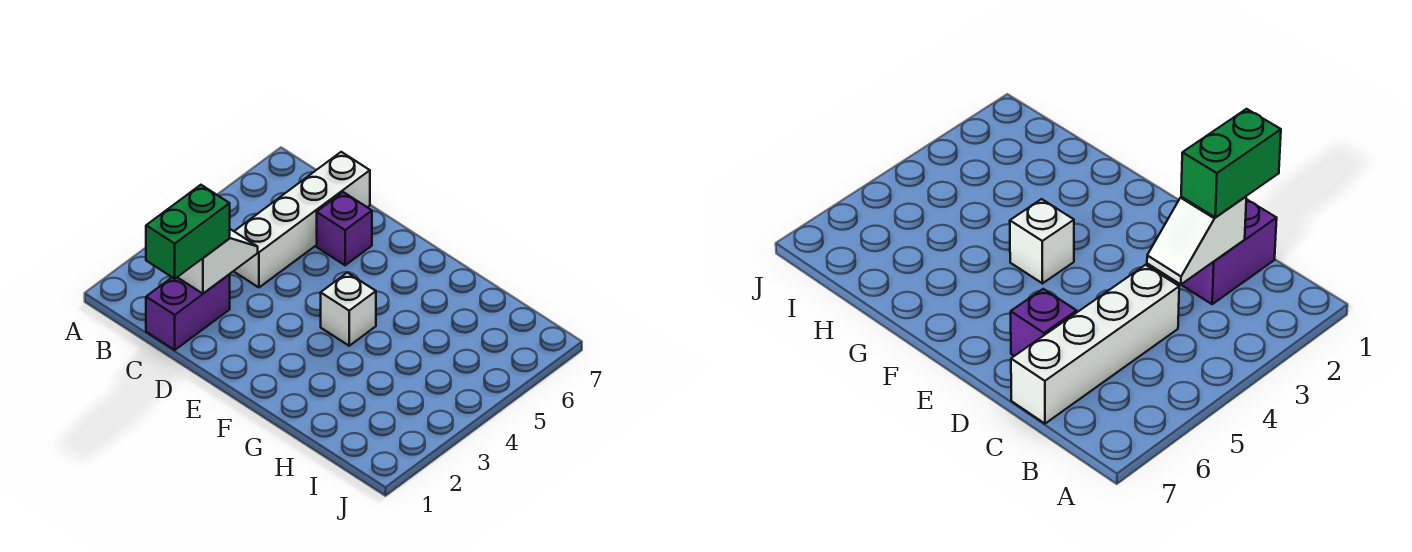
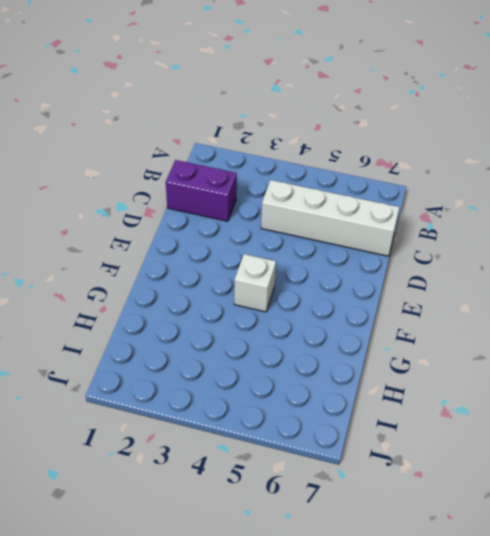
none -> purple 1x1 brick [317,192,372,265]
none -> white 1x2 slope [178,229,258,294]

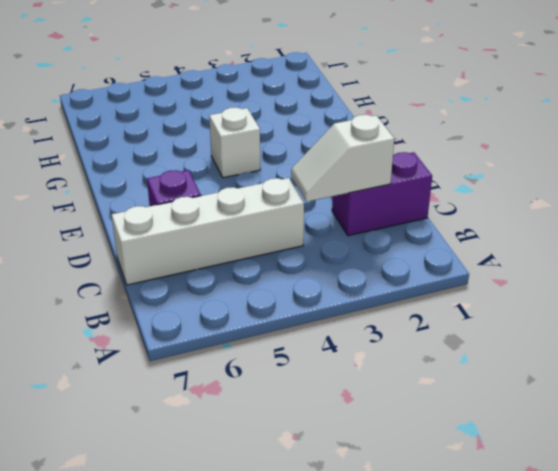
none -> green 1x2 brick [146,185,230,279]

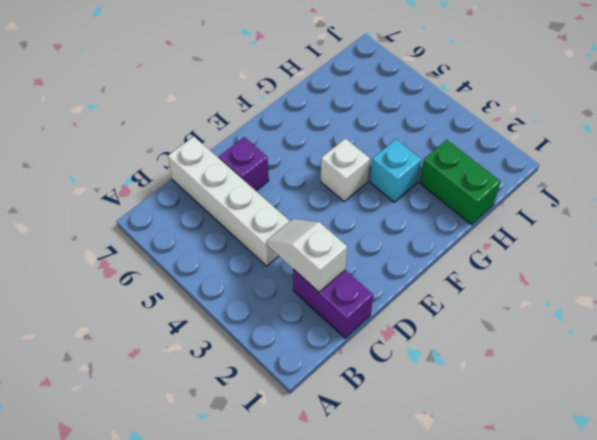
cyan 1x1 brick [370,139,421,202] -> none
green 1x2 brick [420,140,501,225] -> green 1x2 brick moved to [146,185,230,279]

